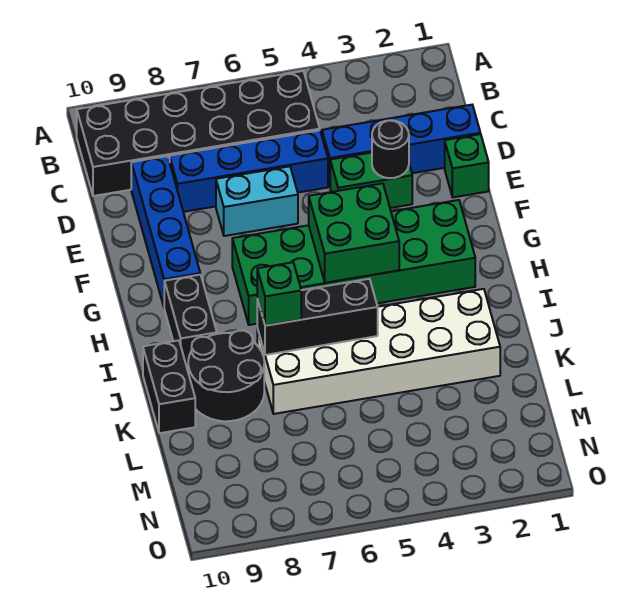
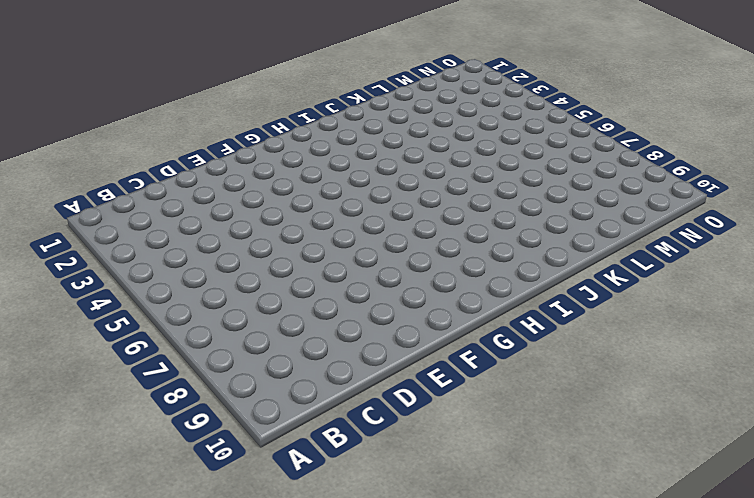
none -> black 2x6 brick [77,71,320,196]
none -> blue 1x4 brick [322,105,480,186]
none -> blue 1x4 brick [170,130,328,212]

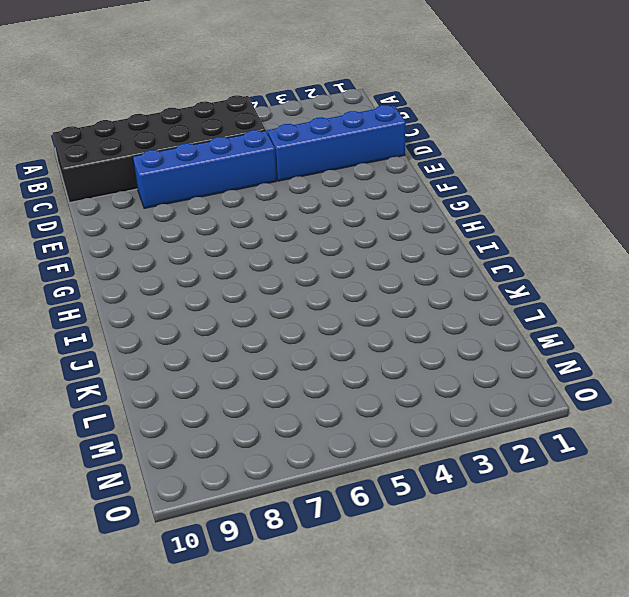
none -> blue 1x4 brick [131,156,200,306]
none -> green 1x1 brick [445,134,489,197]
none -> green 1x2 brick [330,153,412,208]

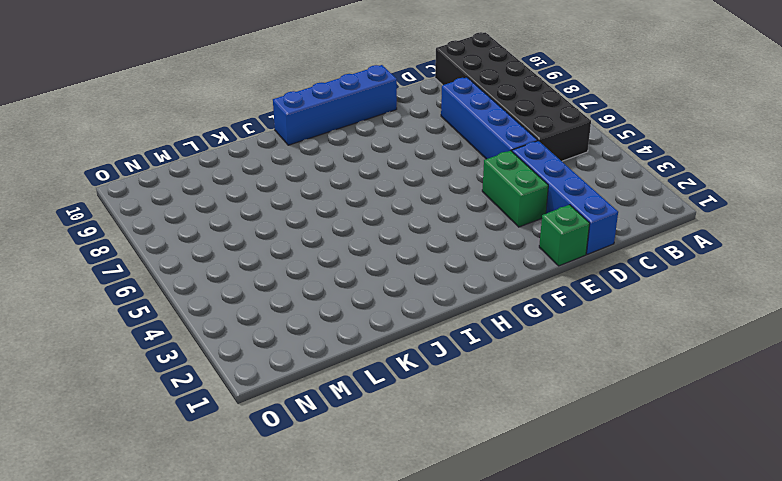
blue 1x4 brick [273,65,397,145] -> blue 1x4 brick moved to [131,156,200,306]
none -> cyan 1x2 brick [216,166,298,236]
none -> green 2x6 brick [232,200,475,325]
none -> black 1x2 brick [164,275,217,367]

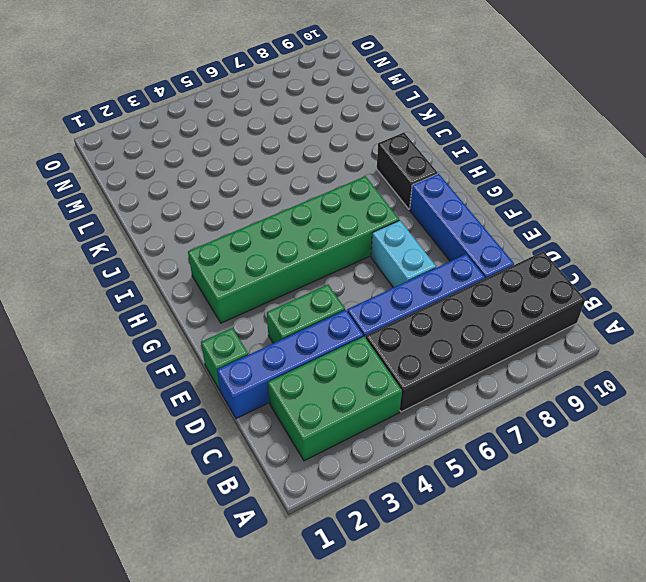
green 2x3 brick [268,336,402,461] -> none
cyan 1x2 brick [371,220,436,288] -> cyan 1x2 brick turned to [216,166,298,236]
none -> white 2x6 brick [257,289,500,414]
none -> black 2x2 round brick [188,331,264,421]
none -> black 1x2 brick [143,340,195,433]

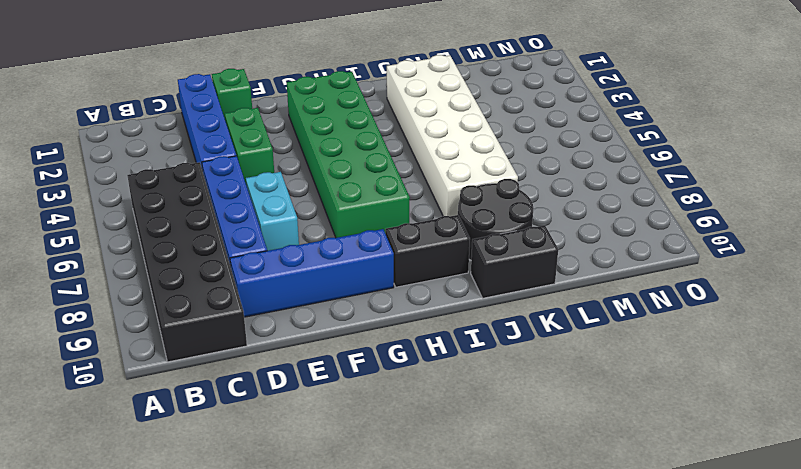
none -> black 1x1 round brick [372,120,409,178]
none -> green 2x2 brick [309,183,399,283]
none -> black 1x3 brick [257,279,378,355]

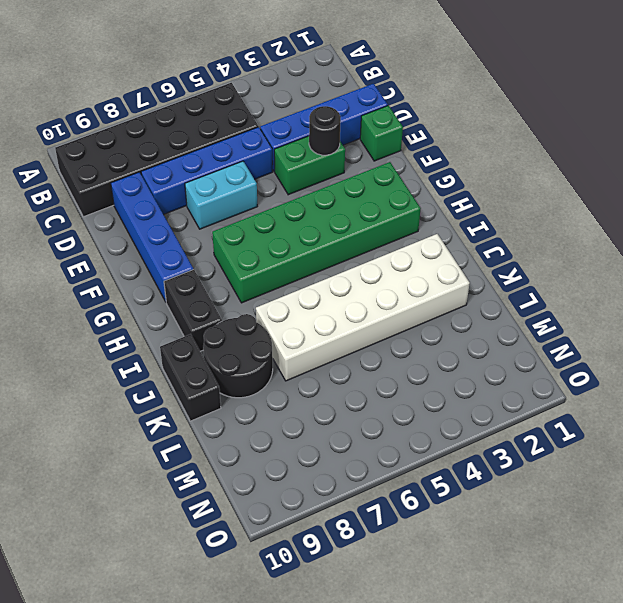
none -> green 2x2 brick [309,183,399,283]
none -> black 1x3 brick [257,279,378,355]
none -> green 1x1 brick [257,262,301,326]

